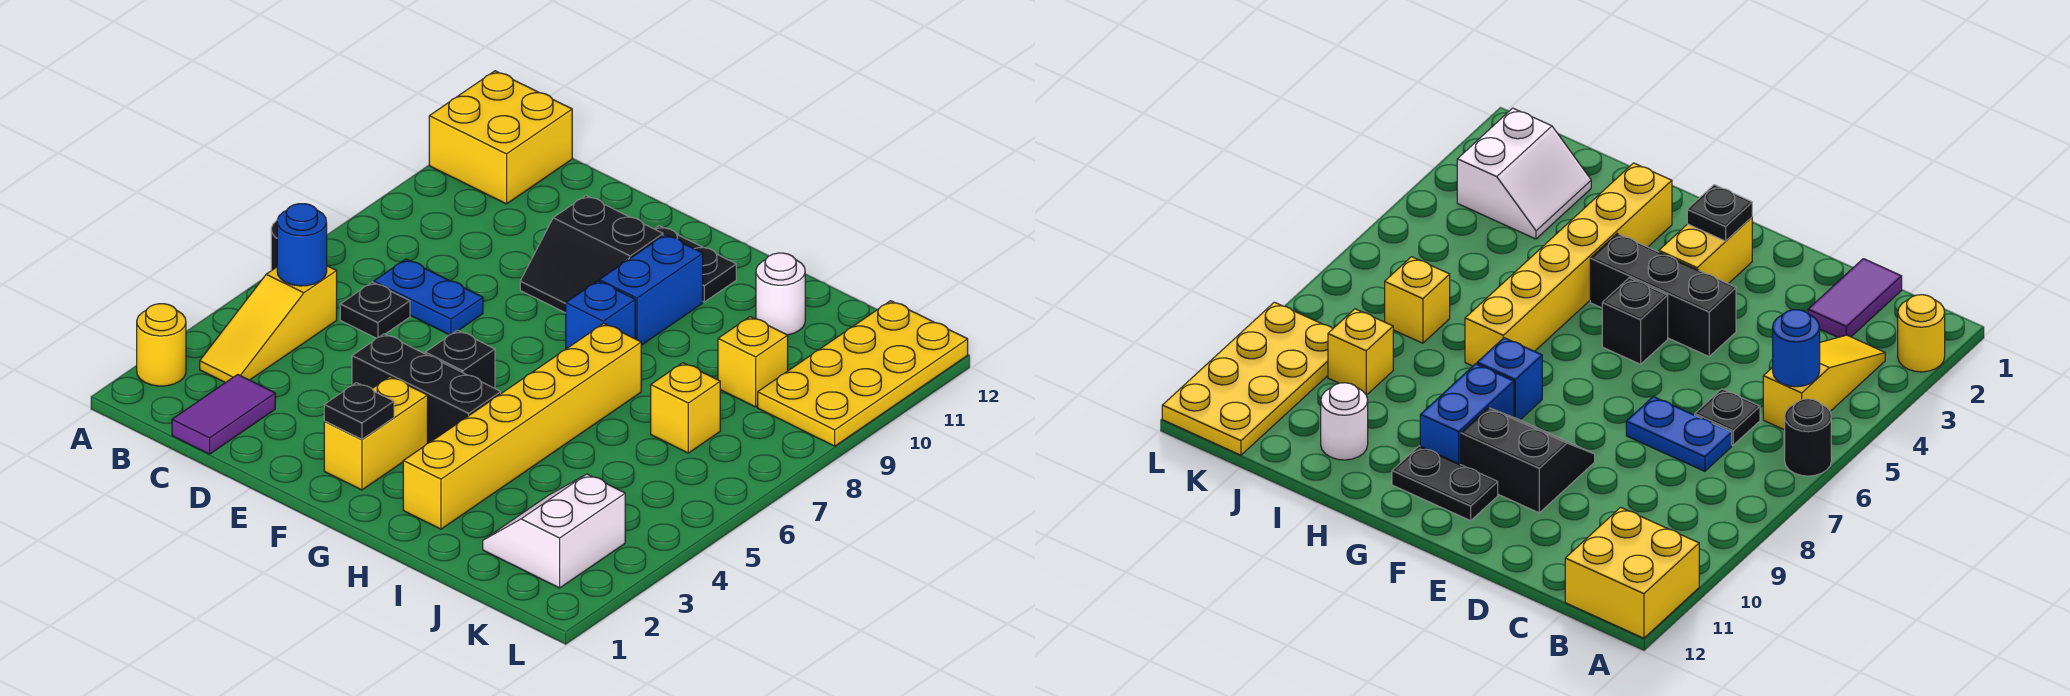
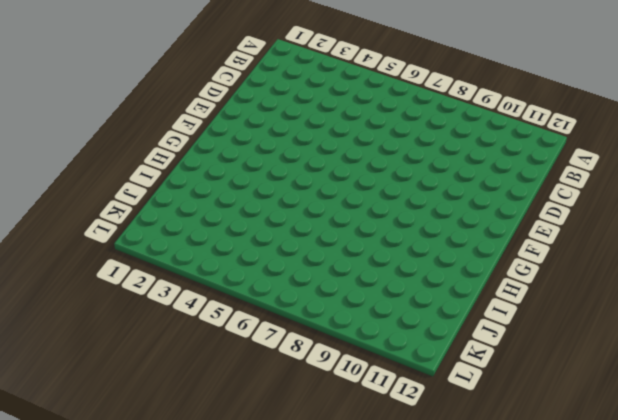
none -> yellow 1x1 round brick [137,304,186,386]
none -> black 1x1 round brick [1785,399,1831,476]
none -> yellow 2x2 brick [429,71,572,204]

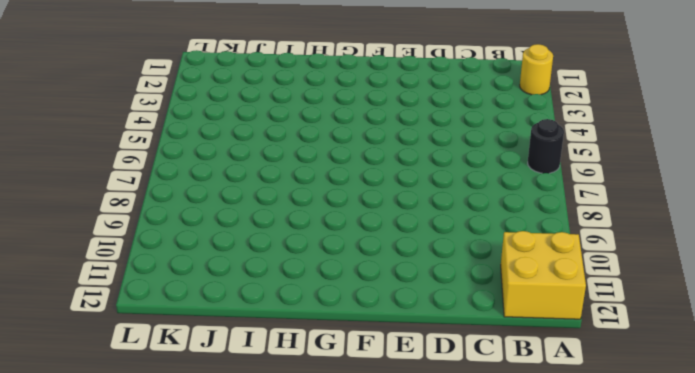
none -> yellow 1x3 slope [200,266,337,383]
none -> purple 1x2 tile [172,374,275,454]
none -> black 1x1 plate [340,282,410,338]

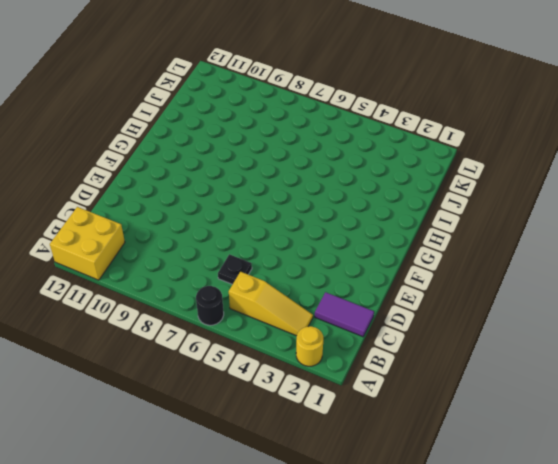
none -> blue 1x2 plate [374,259,483,335]
none -> black 1x3 brick [352,334,501,443]
none -> black 2x2 slope [520,196,663,313]

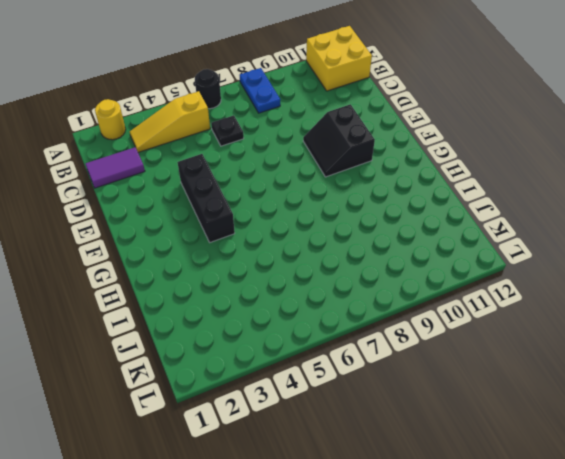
blue 1x2 plate [240,68,280,113] -> blue 1x2 plate moved to [374,259,483,335]
none -> yellow 1x2 brick [324,377,428,490]
none -> black 1x1 brick [425,330,495,388]
none -> black 1x2 plate [655,226,736,302]

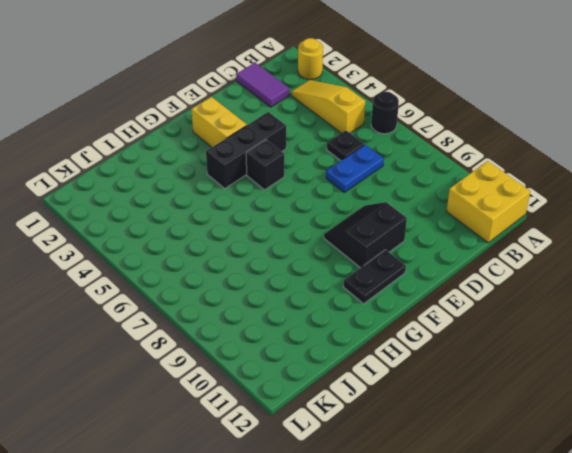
none -> blue 1x1 brick [566,281,635,349]
none -> blue 1x2 brick [599,235,703,345]
none -> yellow 1x6 brick [403,323,641,529]

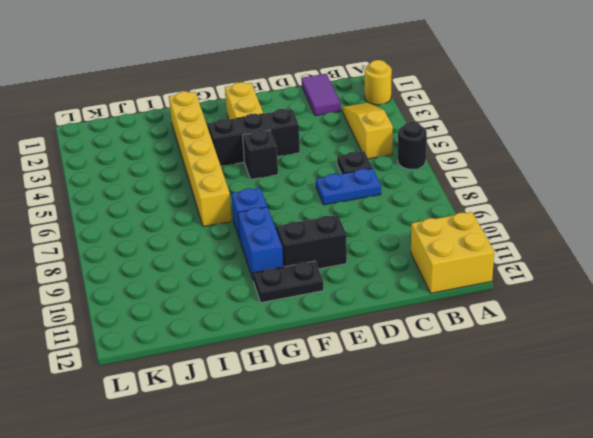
none -> white 1x1 round brick [756,253,805,335]
none -> white 2x2 slope [483,474,625,588]
none -> yellow 1x1 brick [651,363,720,453]

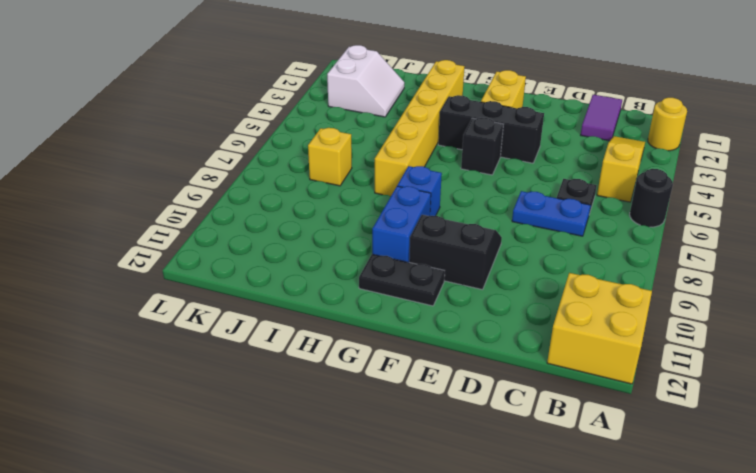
none -> white 1x1 round brick [756,253,805,335]
none -> yellow 1x1 brick [718,317,788,407]
none -> yellow 2x4 plate [758,301,968,446]

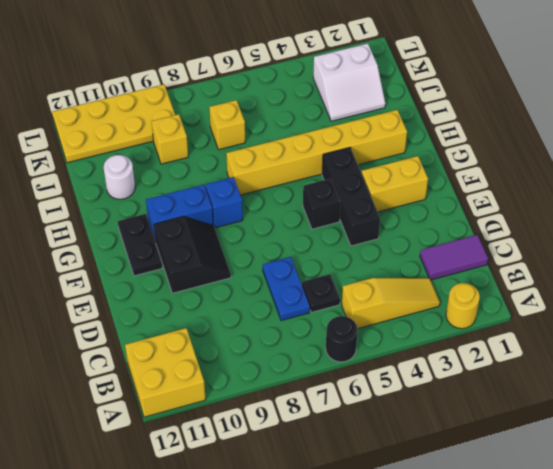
none -> blue 1x1 round brick [277,204,327,286]
none -> black 1x1 plate [324,383,394,439]

